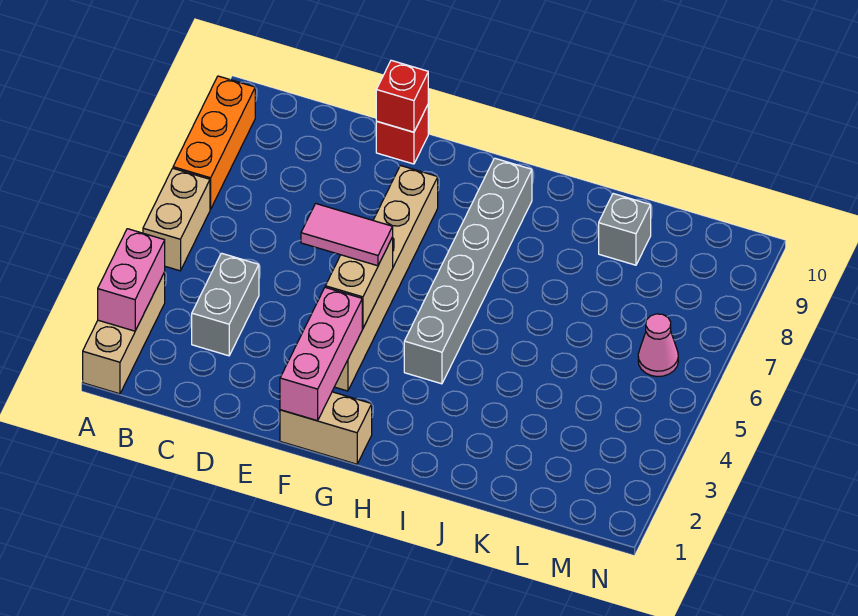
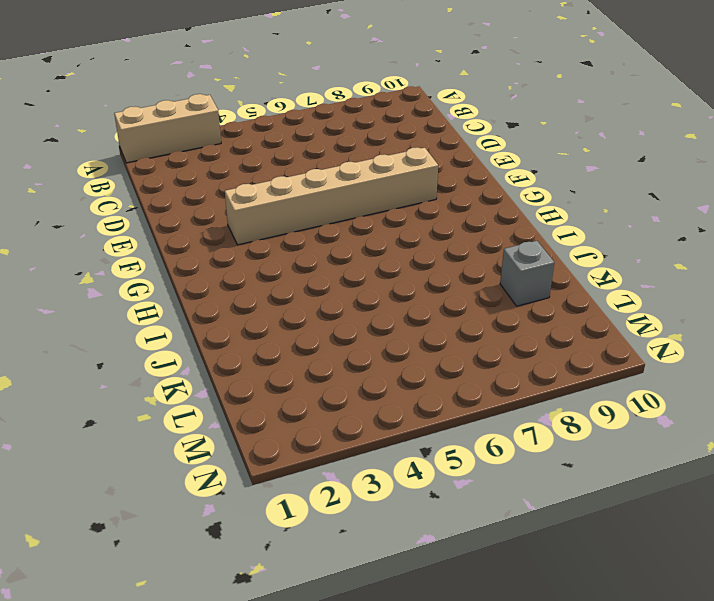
none -> tan 1x2 brick [143,168,210,271]
none -> orange 1x3 brick [173,76,255,209]
none -> grey 1x2 brick [192,253,259,356]

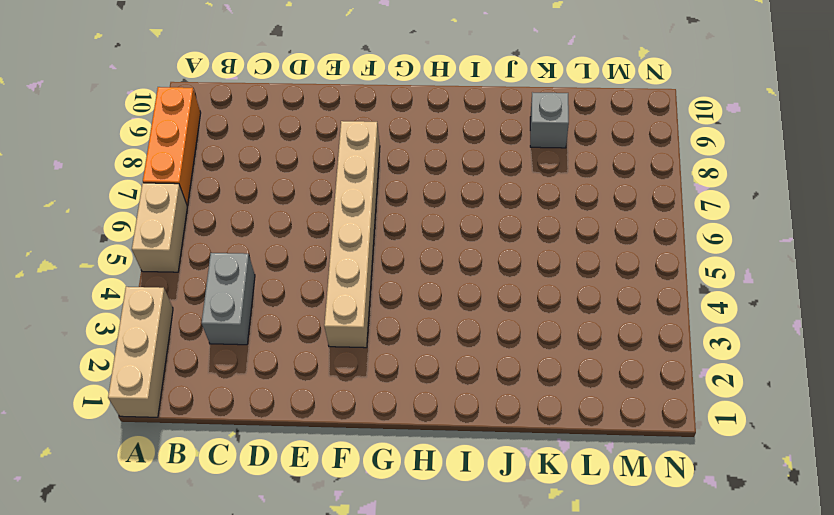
none -> red 1x1 brick [376,105,428,164]
none -> tan 1x2 brick [280,392,372,464]
none -> grey 1x6 brick [404,158,532,384]

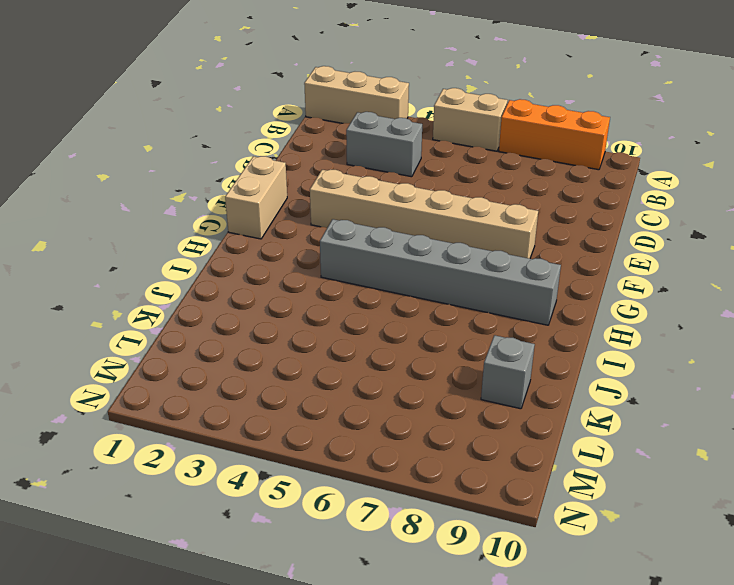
none -> red 1x1 brick [376,105,428,164]
none -> pink 1x1 cone [638,314,678,377]
none -> pink 1x2 brick [98,229,165,331]

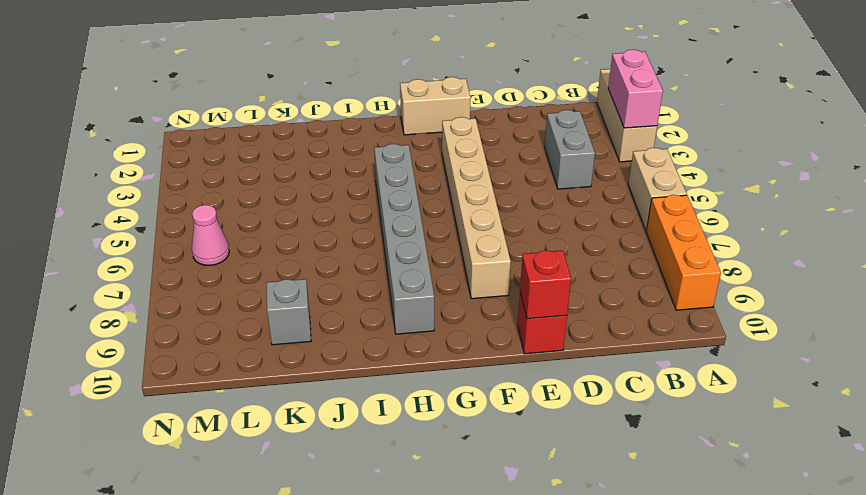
none -> pink 1x3 brick [280,287,362,421]
none -> tan 1x2 brick [325,237,393,328]
none -> pink 1x2 tile [301,204,393,266]

